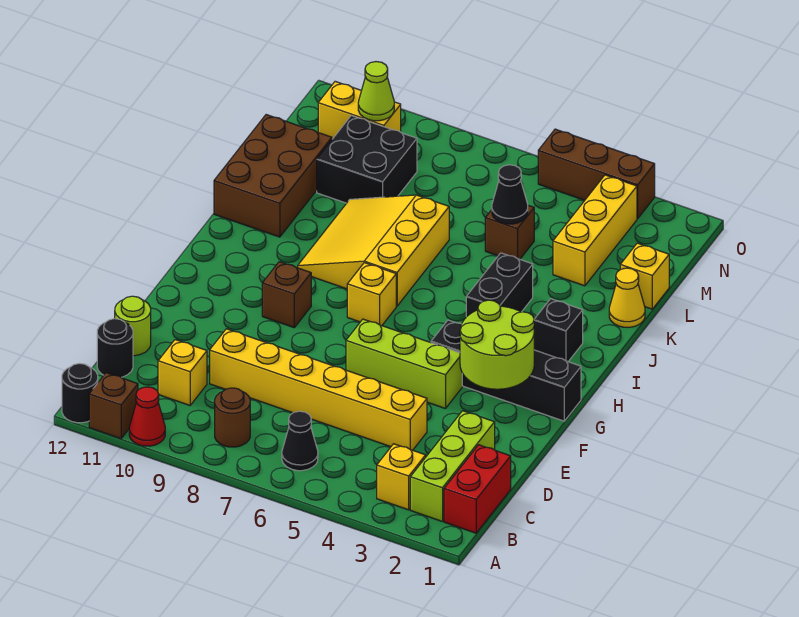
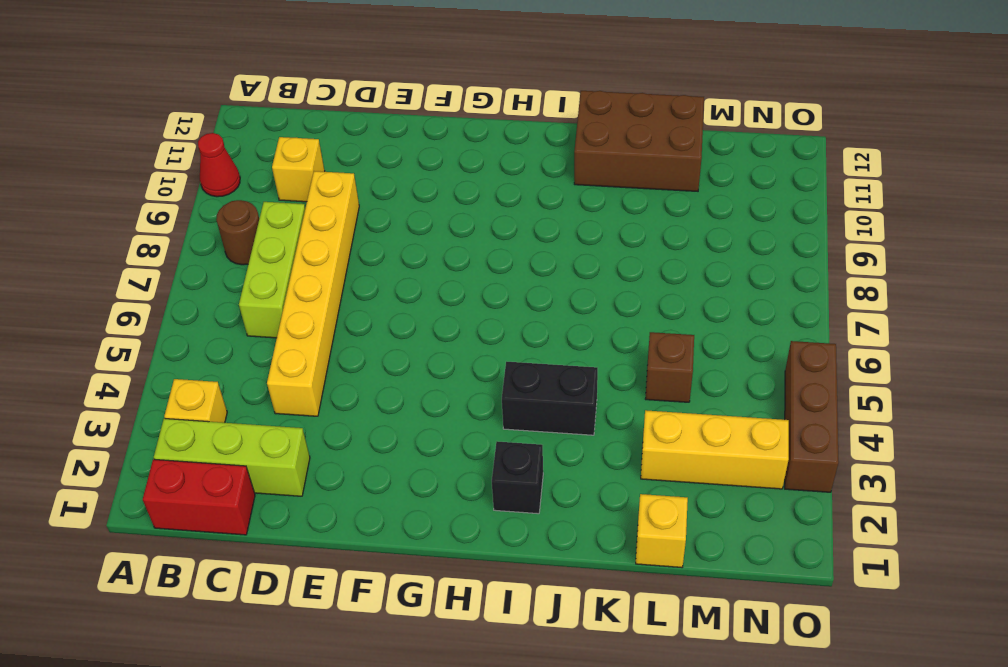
lime 1x3 brick [239,202,305,338] -> lime 1x3 brick moved to [346,319,462,409]
none -> brown 1x1 brick [89,373,138,439]
none -> black 1x1 round brick [62,363,98,423]
none -> black 1x1 cone [282,411,318,471]
none -> black 1x1 round brick [97,319,133,377]

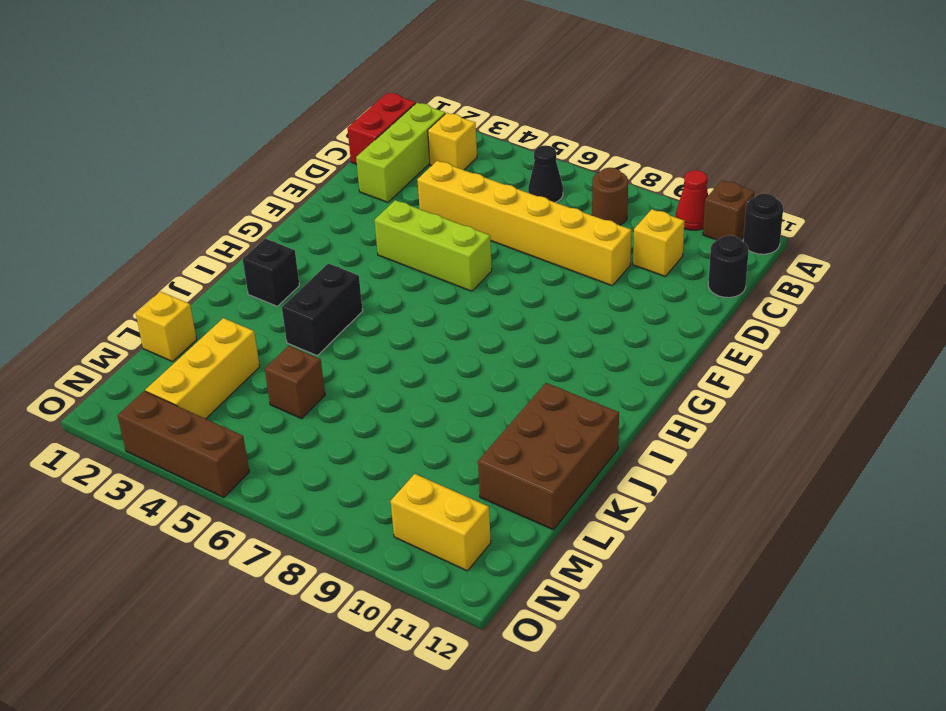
none -> lime 1x1 round brick [115,296,151,356]
none -> black 1x4 brick [431,320,581,421]
none -> brown 1x1 brick [262,262,311,327]
none -> yellow 1x1 brick [347,263,396,326]

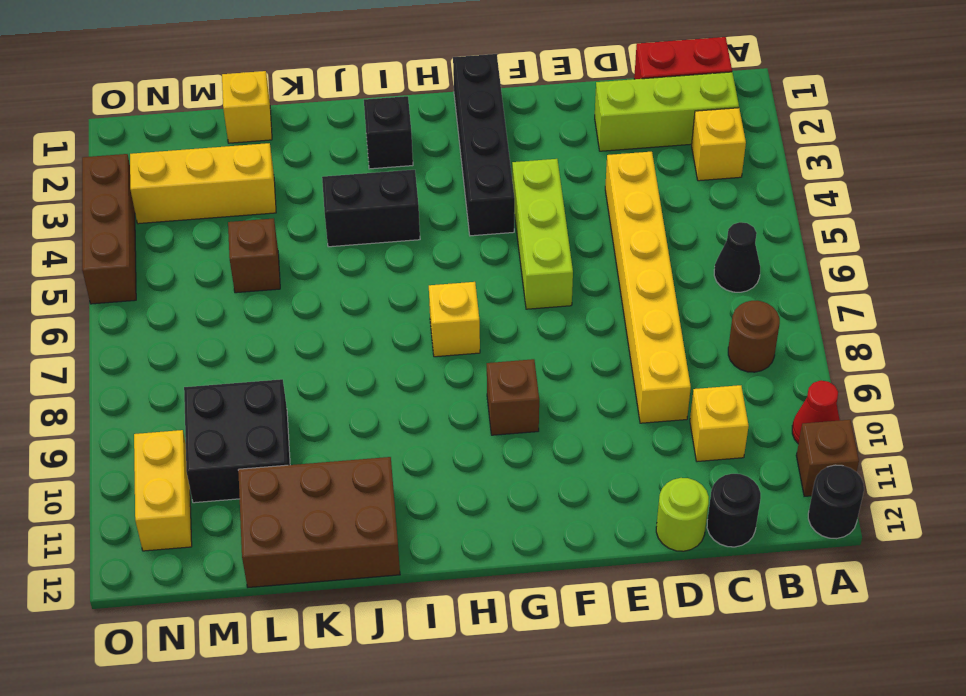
none -> yellow 3x3 slope [298,195,449,306]
none -> yellow 1x1 cone [609,268,645,327]
none -> lime 2x2 round brick [460,300,534,389]
none -> black 1x1 cone [492,165,528,224]

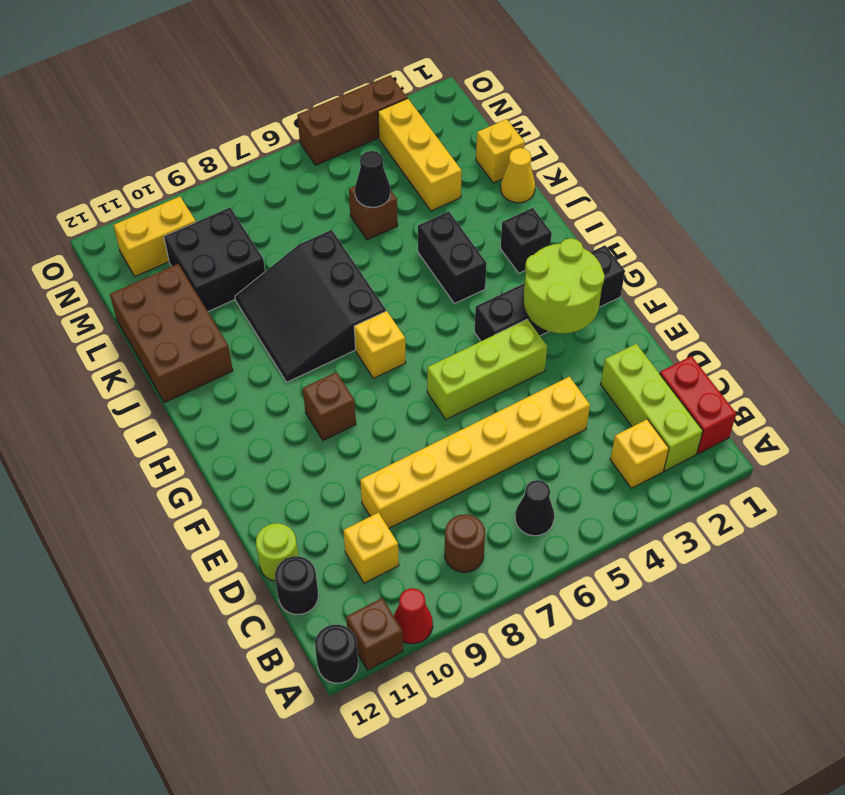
black 3x3 slope [235,230,386,382] -> yellow 3x3 slope [298,195,449,306]
none -> lime 1x1 cone [358,62,394,121]

